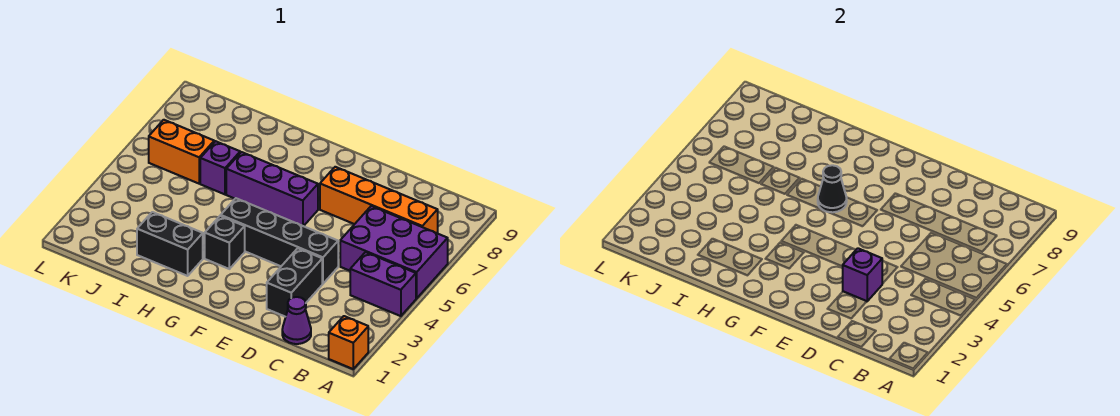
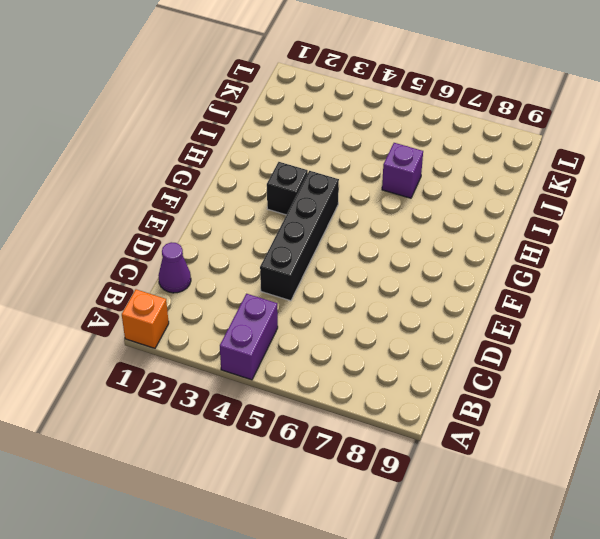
none -> purple 2x3 brick [340,206,448,298]
none -> orange 1x4 brick [320,167,438,233]
none -> black 1x2 brick [267,248,322,317]

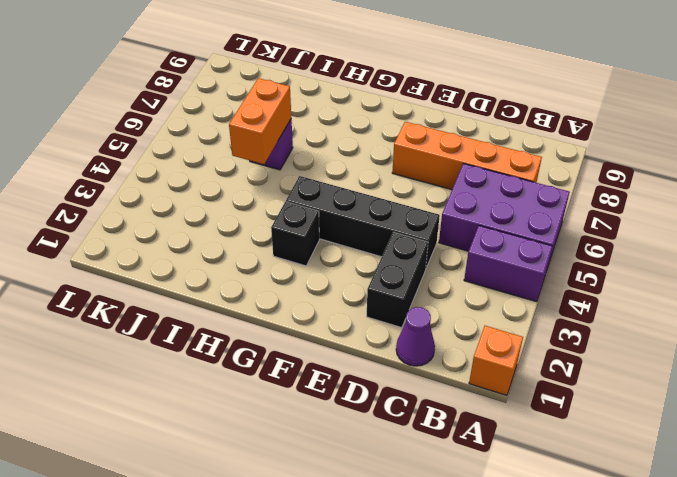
orange 1x2 brick [229,78,291,164] -> orange 1x2 brick turned to [149,120,214,184]
none -> purple 1x3 brick [226,152,318,226]
none -> black 1x2 brick [137,212,203,276]
none -> purple 1x1 brick [842,248,882,301]

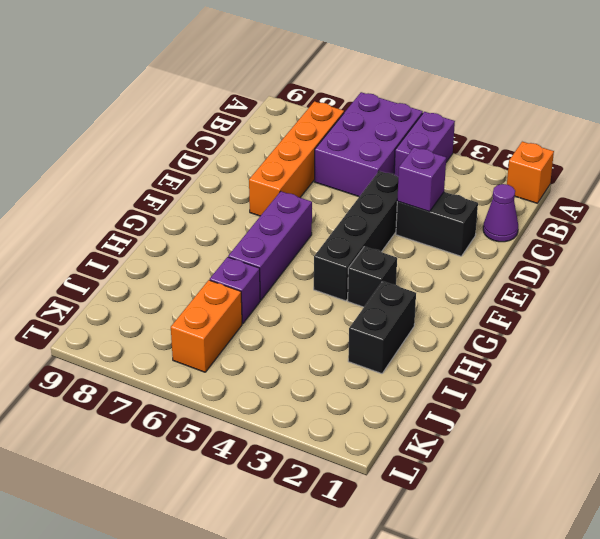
none -> black 1x1 cone [818,165,847,212]

